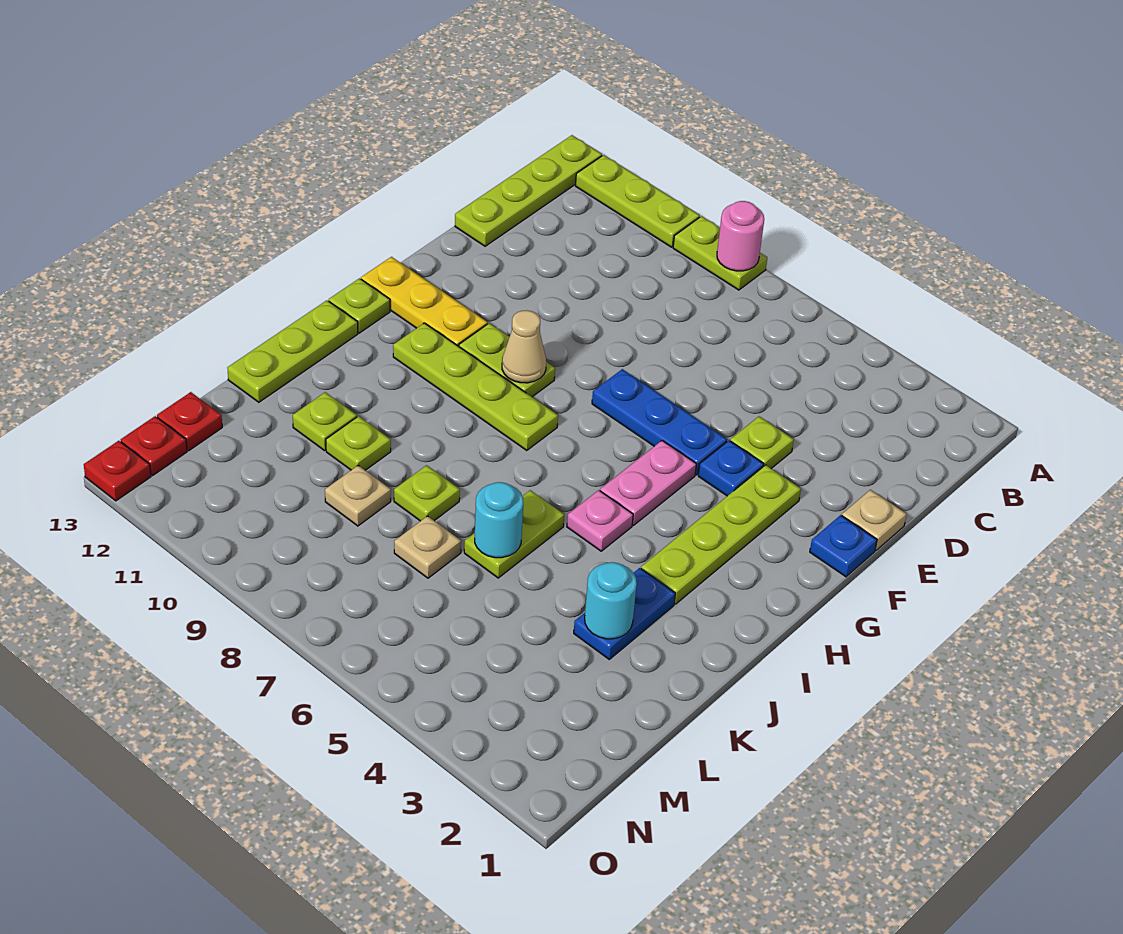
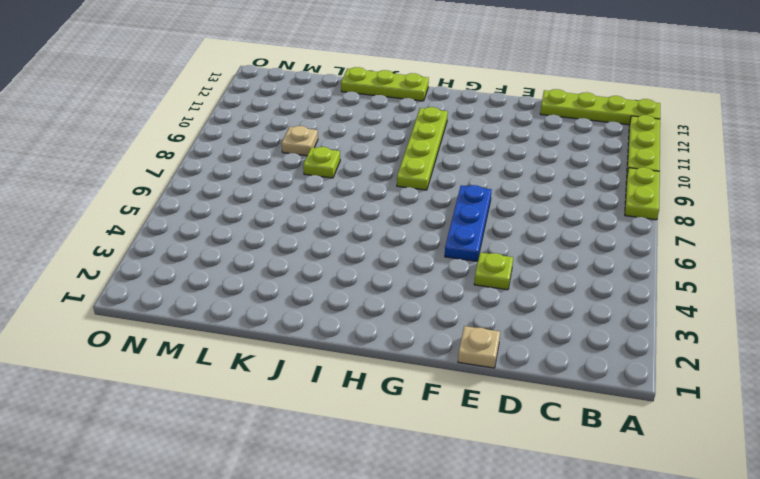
none -> blue 1x1 plate [810,515,877,577]
none -> lime 1x4 plate [641,465,801,604]
none -> blue 1x1 plate [698,441,764,496]
none -> pink 1x2 plate [600,441,696,525]

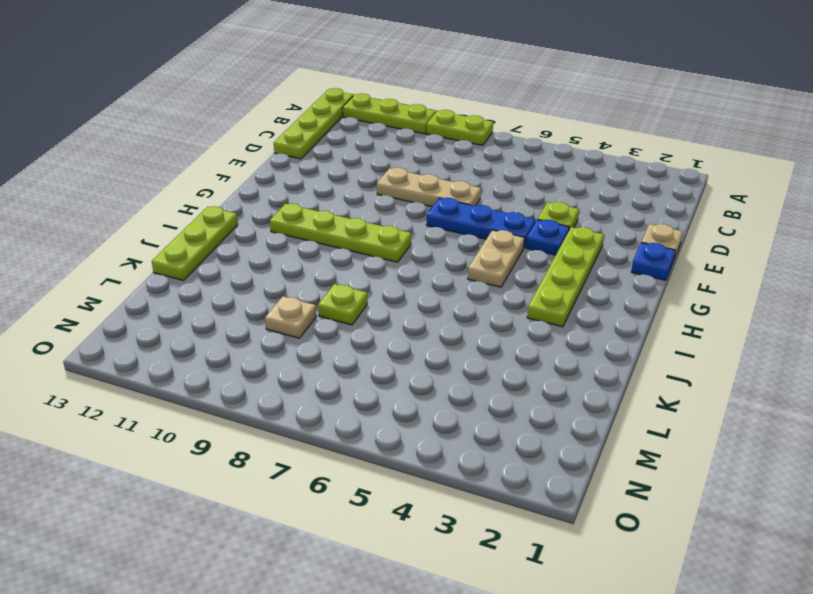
tan 1x3 plate [377,168,481,207] -> none
tan 1x2 plate [468,230,525,287] -> pink 1x2 plate [600,441,696,525]
none -> lime 1x2 plate [459,323,555,397]
none -> yellow 1x3 plate [361,257,488,346]
none -> lime 1x1 plate [329,278,390,333]
none -> pink 1x1 plate [567,490,633,551]

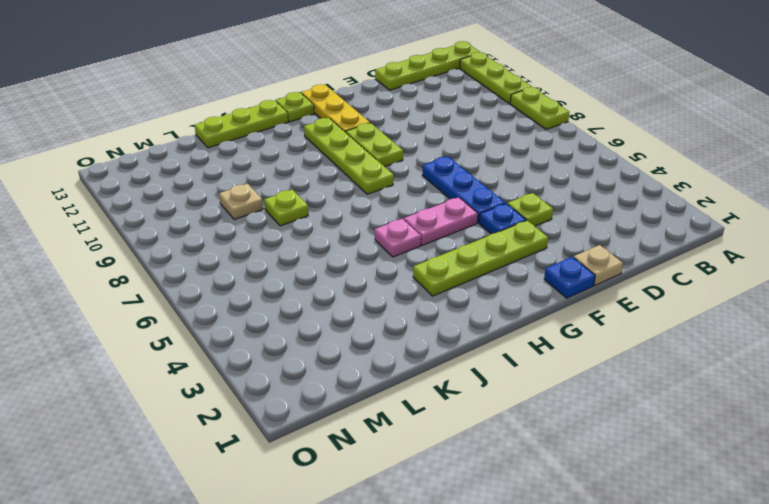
none -> blue 1x2 plate [574,568,675,659]
none -> lime 1x2 plate [464,490,564,578]
none -> lime 1x1 plate [326,416,391,470]
none -> lime 1x1 plate [293,392,357,451]

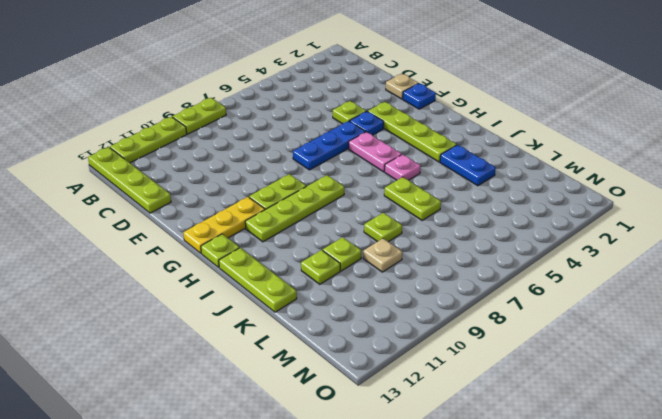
none -> tan 1x1 plate [394,516,461,578]
none -> red 1x1 plate [157,392,222,451]
none -> red 1x1 plate [121,416,187,475]
none -> red 1x1 plate [84,441,151,501]

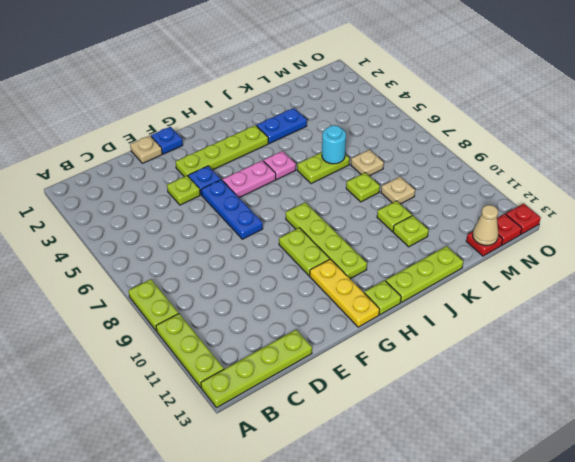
tan 1x1 cone [473,205,498,246] -> tan 1x1 cone moved to [502,310,546,383]
none -> pink 1x1 round brick [717,201,764,271]
none -> cyan 1x1 round brick [585,562,637,639]

